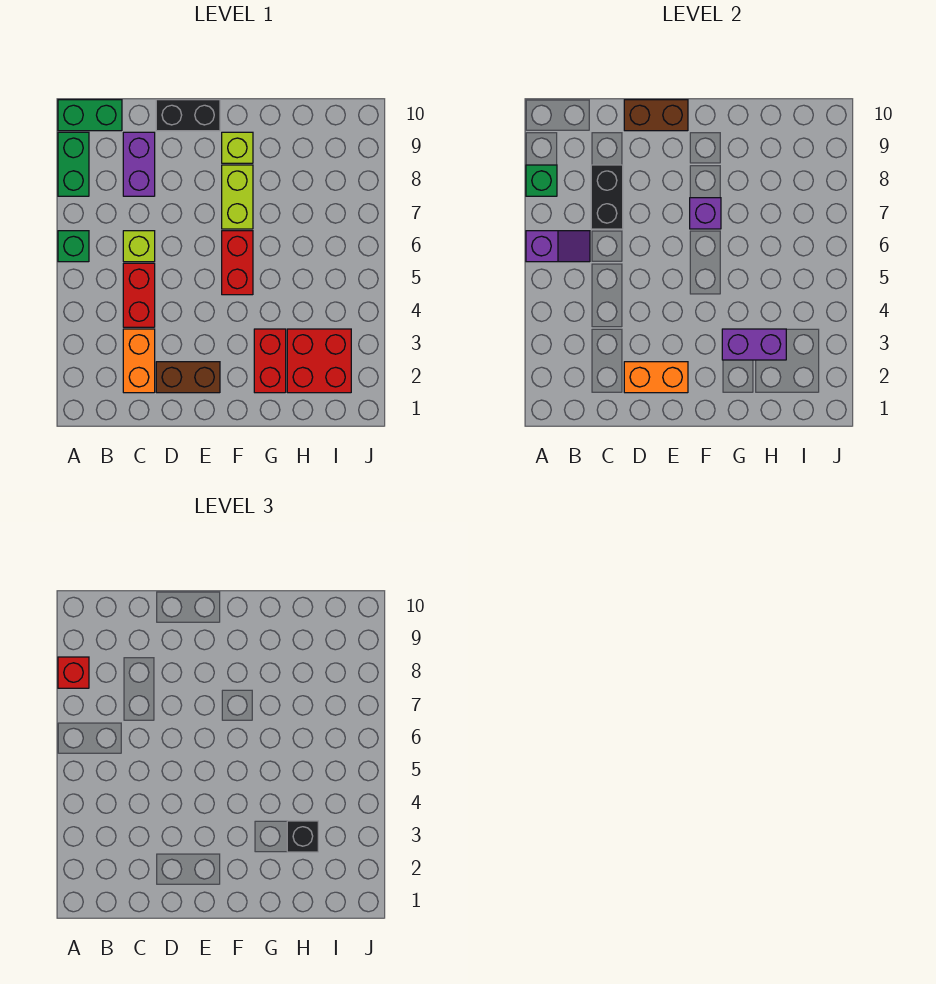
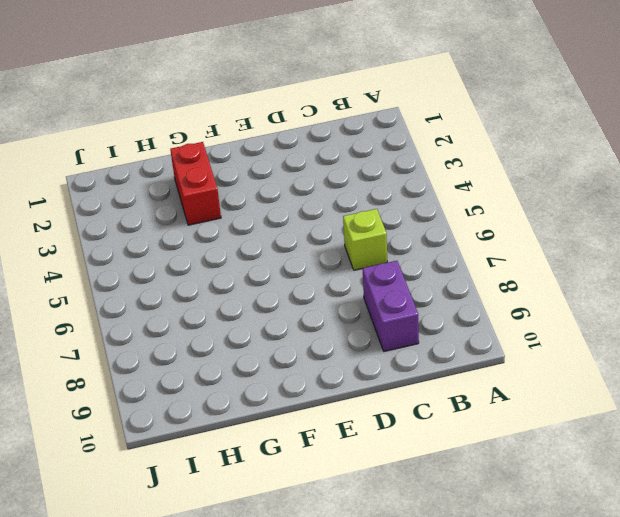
none -> green 1x1 brick [58,231,89,262]
none -> green 1x2 brick [58,132,89,196]
none -> green 1x2 brick [58,100,122,131]

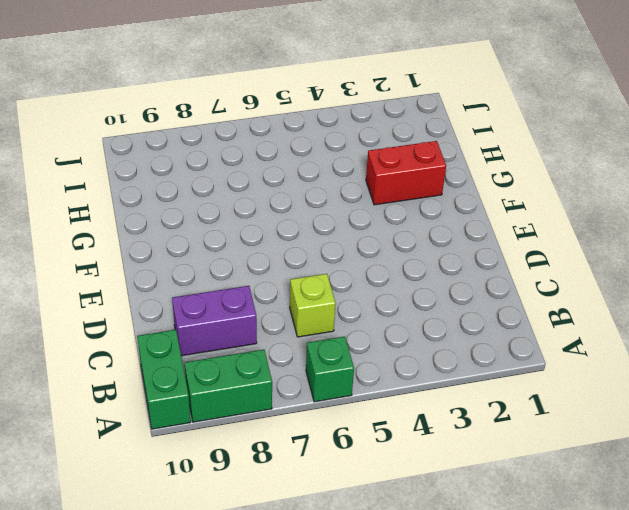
none -> orange 1x2 brick [123,329,155,393]
none -> red 1x2 brick [123,263,155,327]
none -> brown 1x2 brick [156,362,220,393]

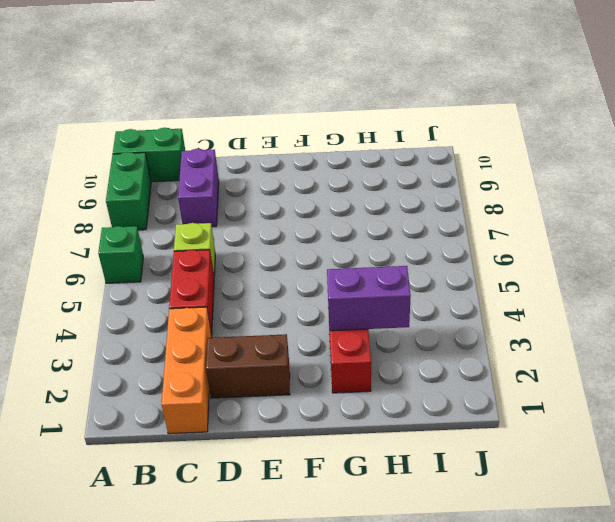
orange 1x3 brick [162,307,212,434] -> orange 1x2 brick [123,329,155,393]
none -> black 1x2 brick [156,100,220,131]
none -> red 1x2 brick [222,231,253,295]
none -> lime 1x2 brick [222,165,253,229]

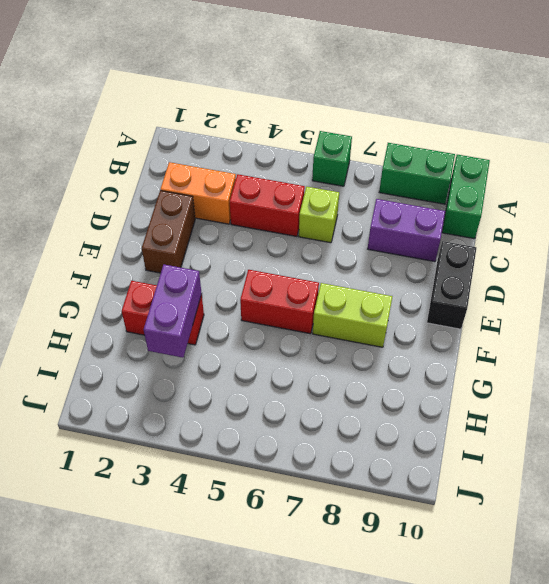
none -> lime 1x1 brick [222,132,253,163]
none -> red 2x2 brick [287,329,351,393]
none -> purple 1x2 slope [526,231,590,262]

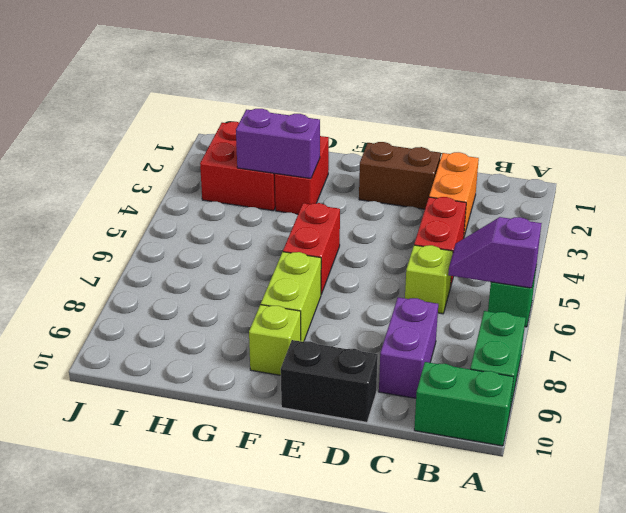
none -> green 1x1 brick [526,165,557,196]
none -> black 1x2 brick [591,165,623,229]
none -> orange 1x2 brick [624,362,688,393]

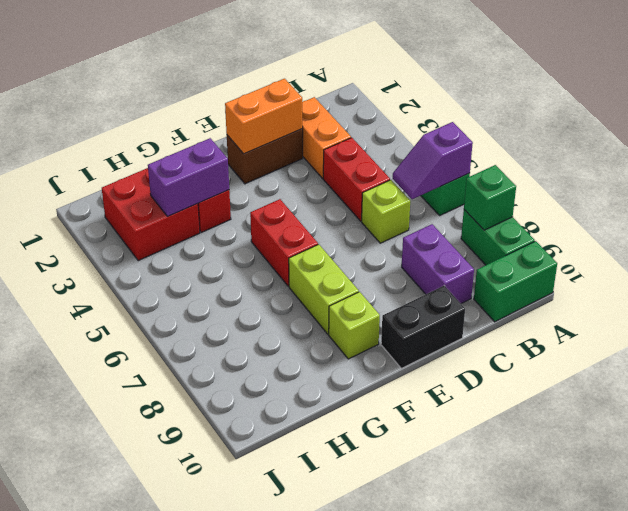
none -> black 1x2 brick [591,165,623,229]
none -> brown 1x2 brick [624,100,688,131]
none -> purple 1x1 brick [690,198,721,229]

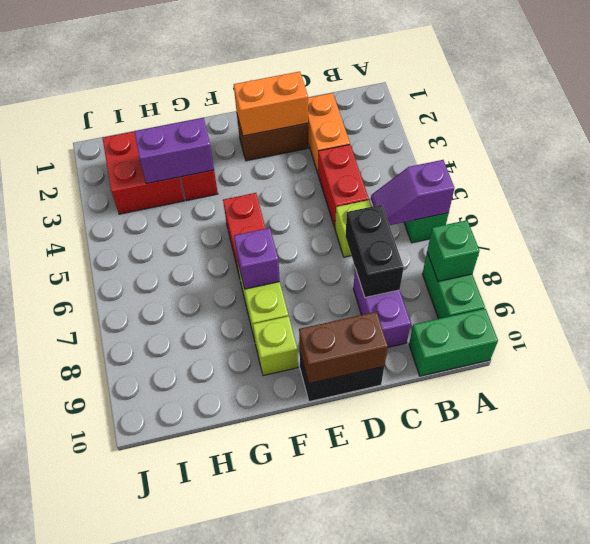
none -> red 1x1 brick [58,657,89,688]
none -> black 1x1 brick [287,821,318,852]

